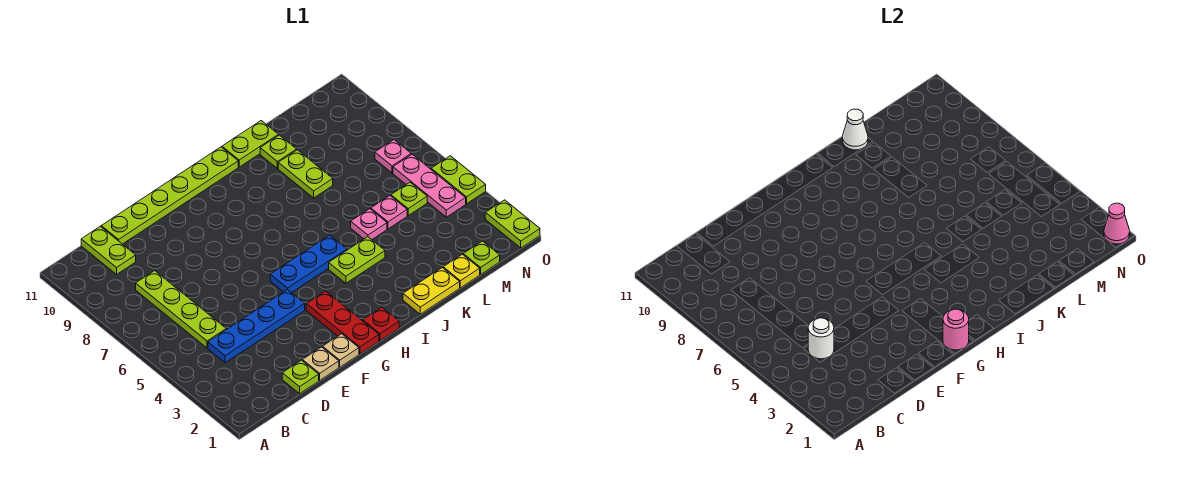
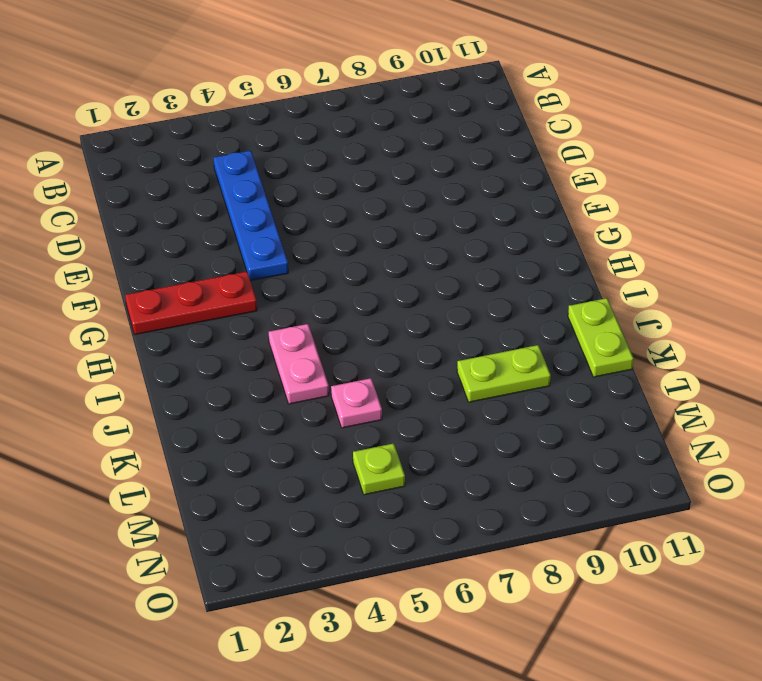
pink 1x2 plate [269,324,329,404] -> lime 1x2 plate [329,237,385,283]
none -> lime 1x4 plate [136,271,226,348]
none -> lime 1x2 plate [81,226,136,274]
none -> lime 1x1 plate [282,360,319,394]

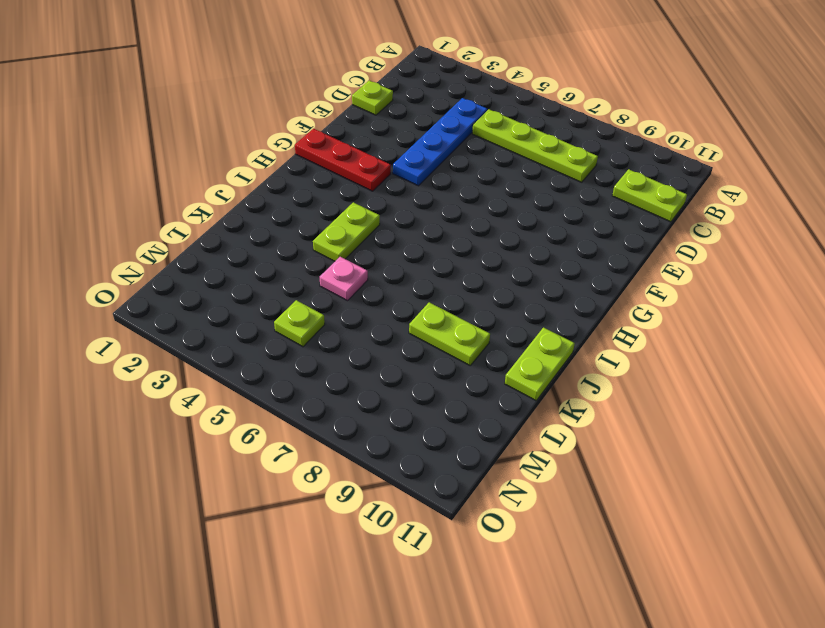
none -> lime 1x6 plate [101,147,238,244]
none -> tan 1x1 plate [302,347,339,380]
none -> tan 1x1 plate [323,334,359,367]

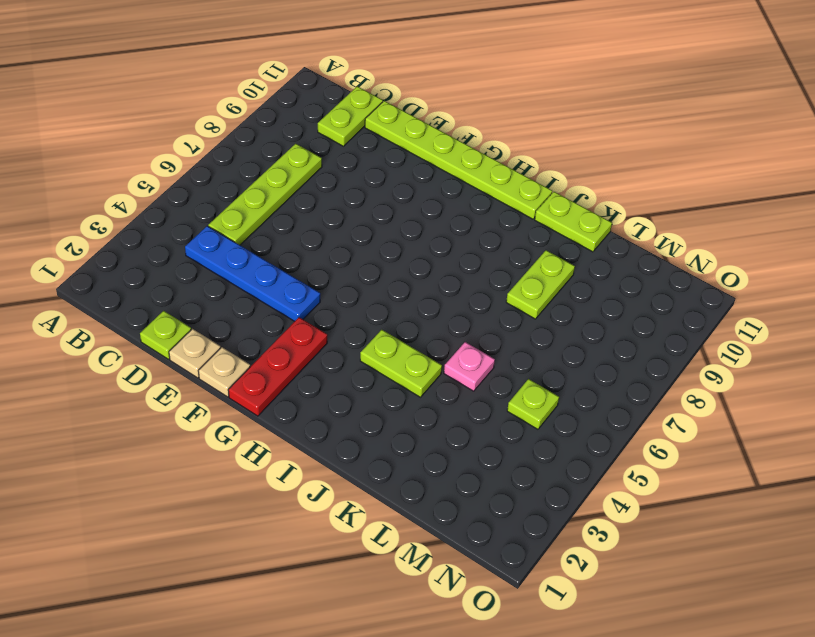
none -> blue 1x3 plate [270,235,347,293]
none -> red 1x1 plate [363,307,399,341]
none -> yellow 1x2 plate [403,268,460,314]

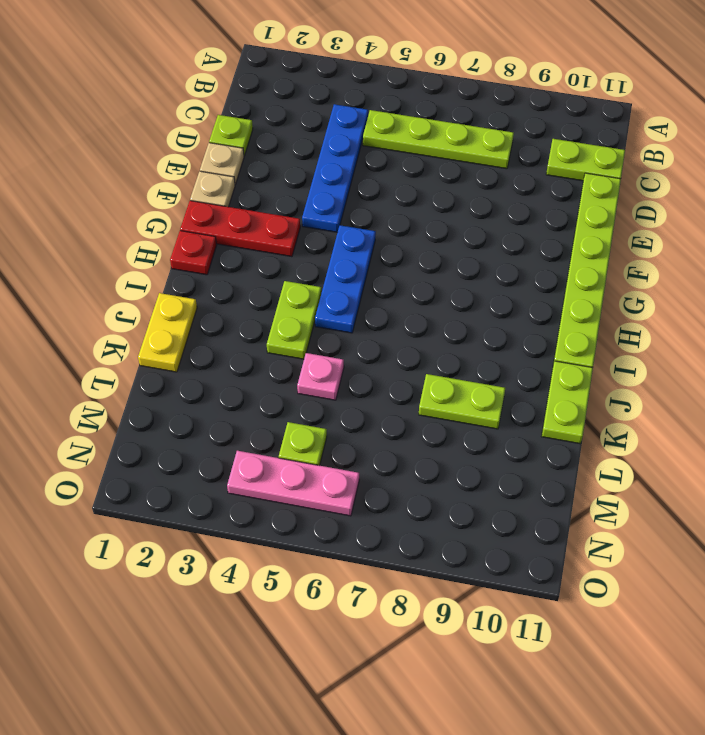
none -> lime 1x1 plate [260,135,297,169]
none -> yellow 1x1 plate [443,254,480,288]
none -> pink 1x1 plate [371,196,407,229]

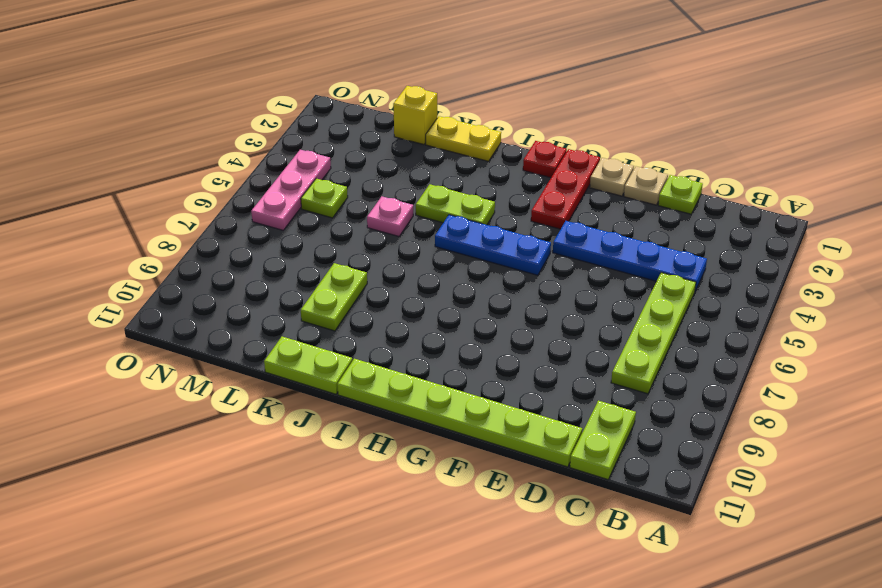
yellow 1x1 brick [393,86,437,145] -> yellow 1x1 plate [443,254,480,288]
none -> lime 1x1 plate [260,135,297,169]
none -> pink 1x1 plate [371,196,407,229]
none -> lime 1x1 plate [463,241,500,274]

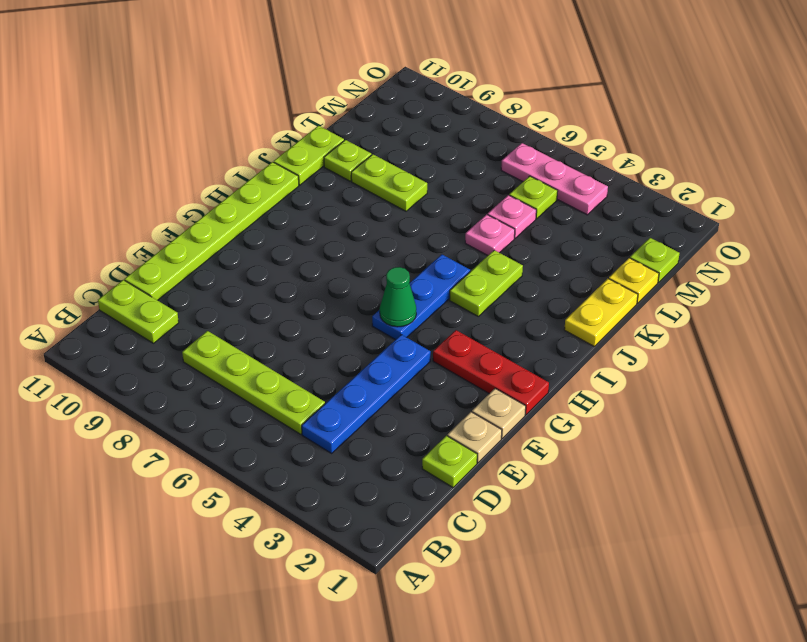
green 1x1 cone [380,267,416,327] -> none
none -> red 1x1 plate [363,307,399,341]
none -> pink 1x1 plate [375,140,411,173]
none -> lime 1x2 plate [485,200,540,248]

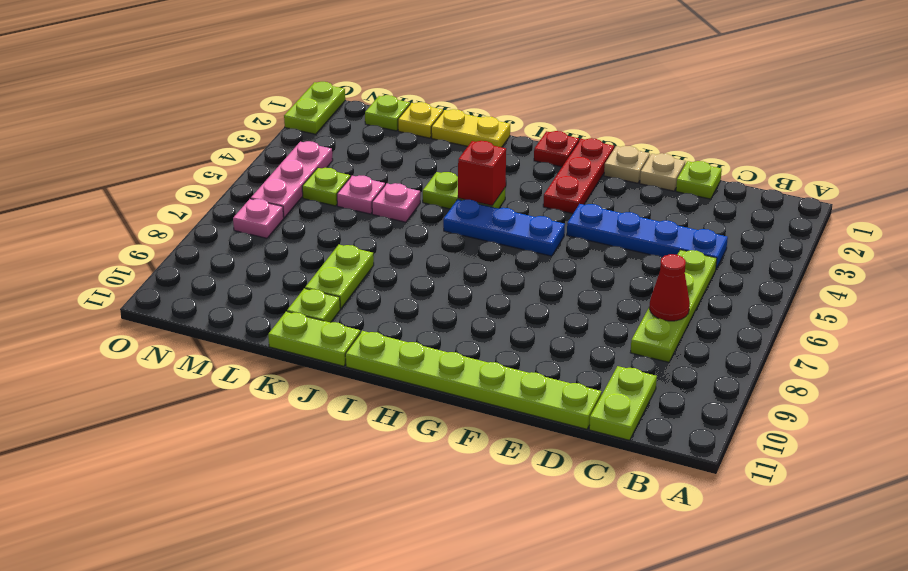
red 1x1 cone [649,254,690,321] -> none
red 1x1 brick [458,141,506,206] -> none
none -> lime 1x2 plate [431,156,486,204]
none -> white 1x1 round brick [808,318,834,359]
none -> pink 1x1 round brick [943,309,969,350]

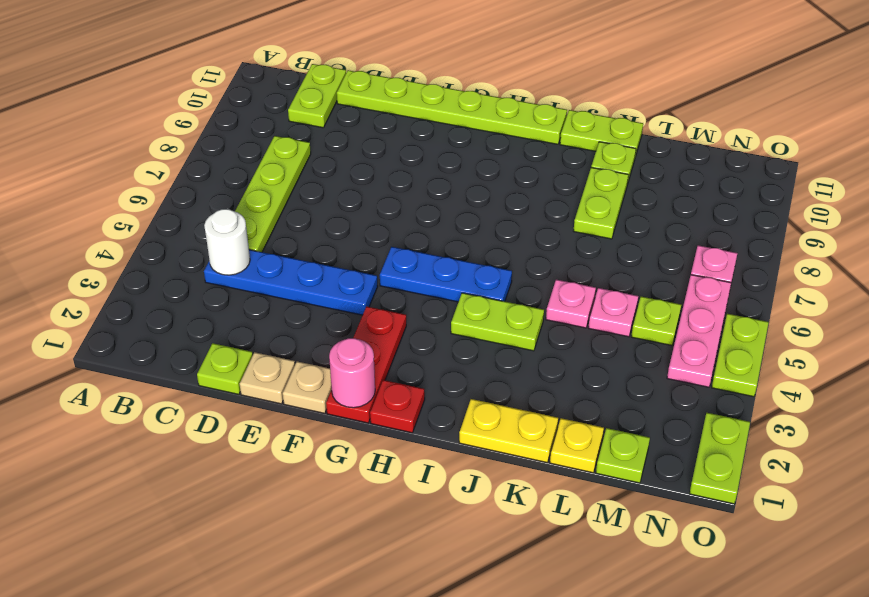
none -> white 1x1 cone [842,109,868,150]
none -> pink 1x1 cone [1104,203,1130,244]

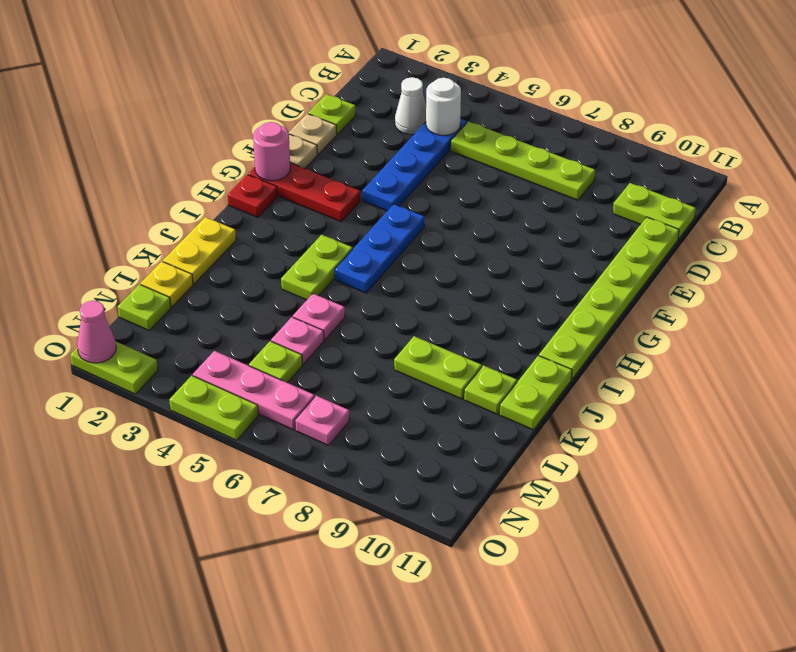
white 1x1 cone [395,77,426,135] -> white 1x1 cone moved to [842,109,868,150]

